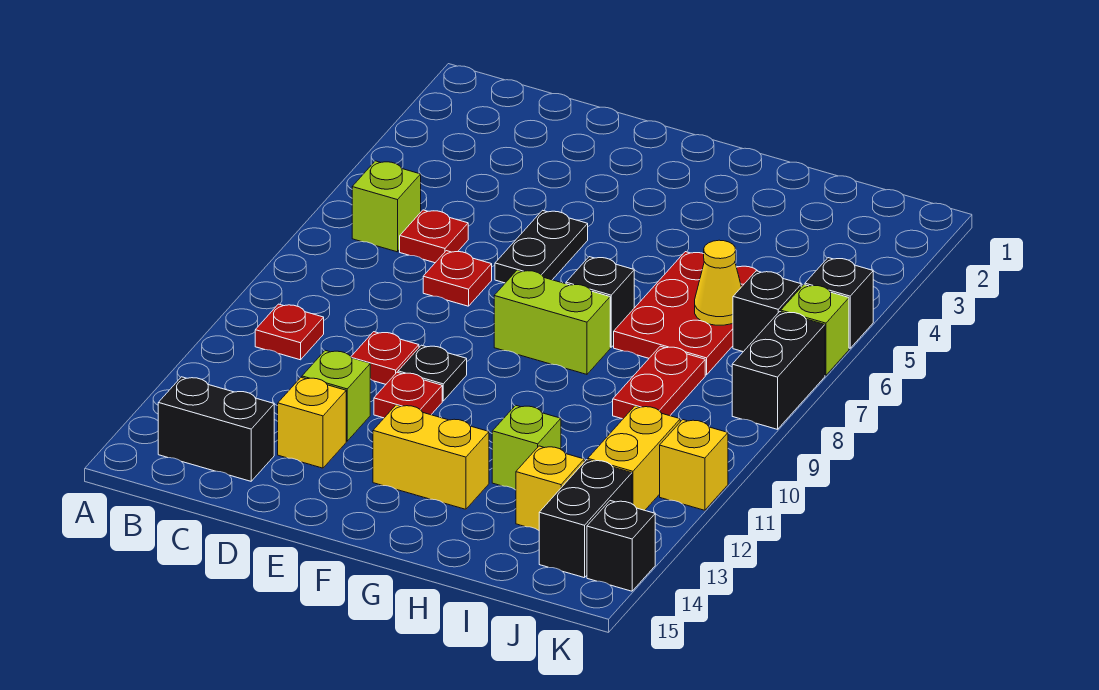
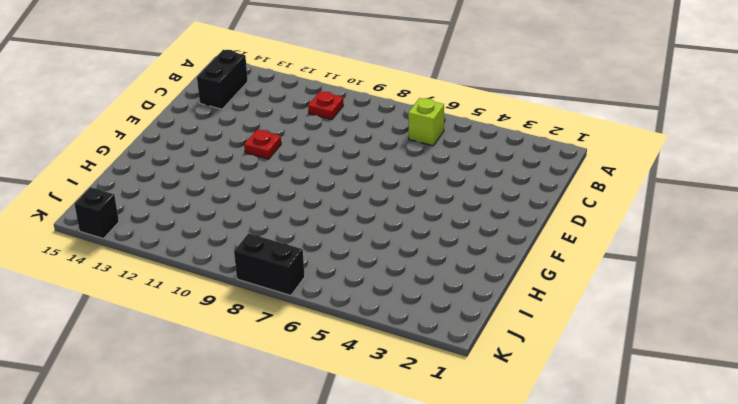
none -> red 1x1 plate [400,210,468,263]
none -> red 1x1 plate [423,251,492,306]
none -> red 1x1 plate [351,332,419,384]

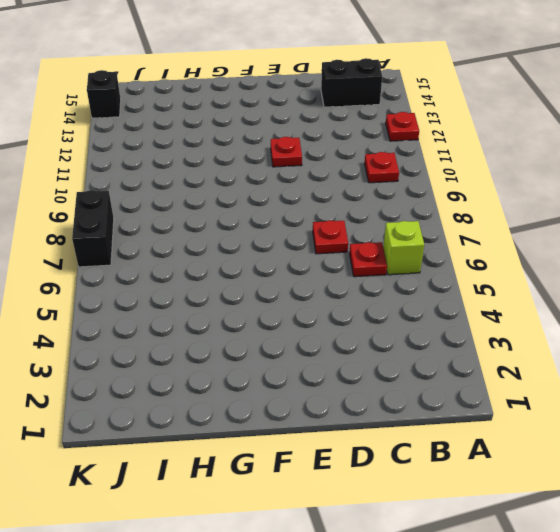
red 1x1 plate [386,112,419,141] -> red 1x1 plate moved to [351,332,419,384]
none -> lime 1x1 brick [302,350,370,441]
none -> yellow 1x1 brick [278,377,346,468]
none -> black 1x2 plate [495,210,588,283]

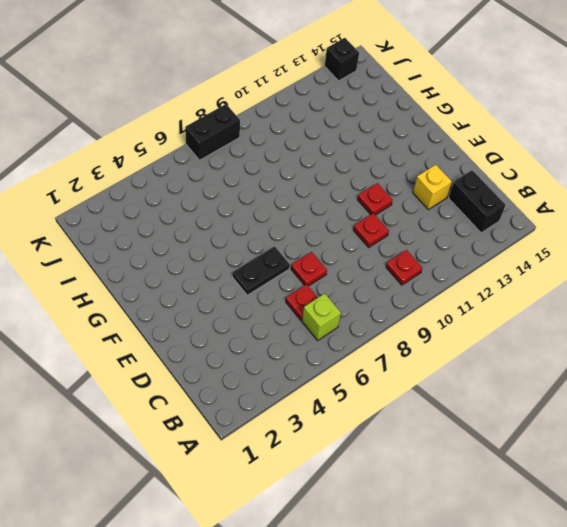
none -> lime 1x1 brick [302,350,370,441]
none -> black 1x1 plate [398,345,467,401]
none -> lime 1x2 brick [494,270,610,374]

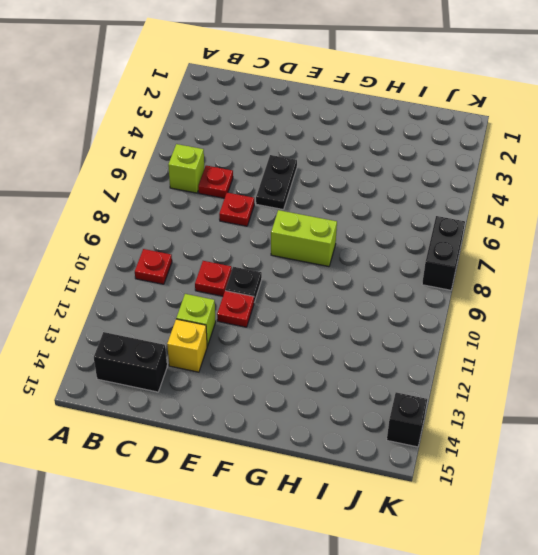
none -> yellow 1x2 brick [373,405,489,509]
none -> black 1x1 brick [566,257,634,347]
none -> red 2x3 plate [614,252,757,375]

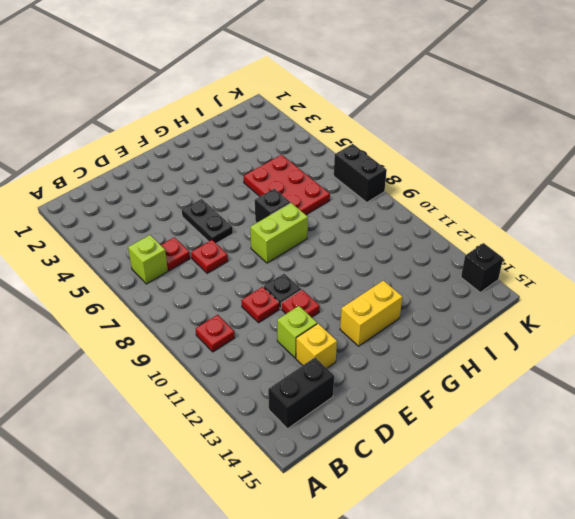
none -> lime 1x1 brick [492,405,561,490]
none -> red 1x2 plate [613,346,705,419]
none -> yellow 1x1 brick [516,446,584,530]

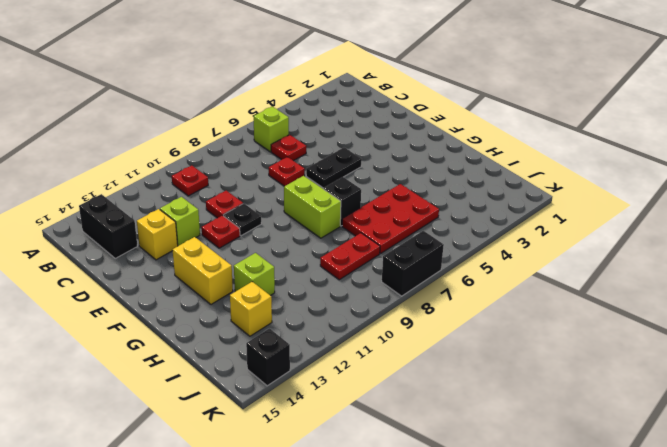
none -> black 1x1 brick [733,271,801,352]
none -> yellow 1x2 brick [588,406,680,510]
none -> black 1x2 brick [539,460,632,578]

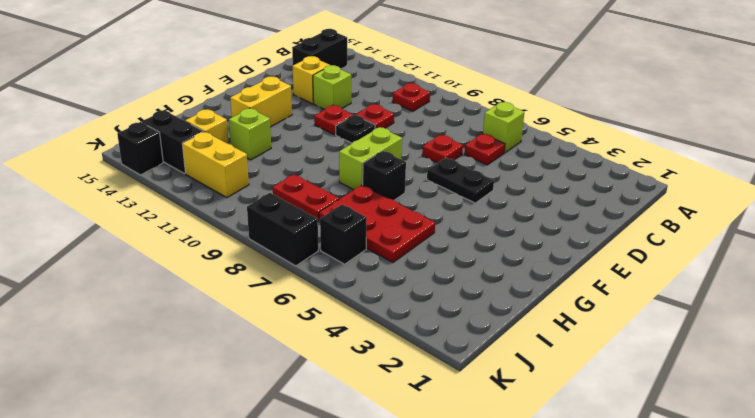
none -> black 1x1 brick [805,258,873,348]
none -> lime 1x1 brick [781,285,849,375]
none -> yellow 1x1 brick [660,420,728,510]

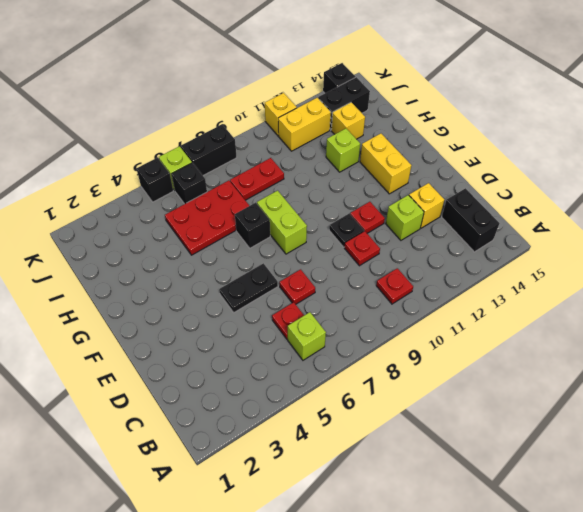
none -> yellow 1x1 cone [695,240,741,325]

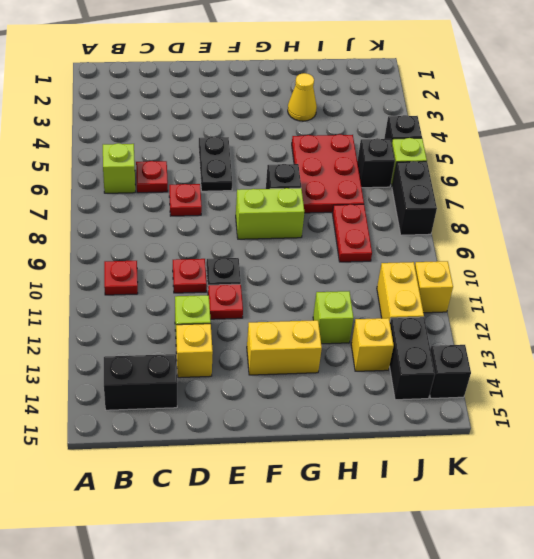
yellow 1x1 cone [288,73,317,121] -> yellow 1x1 cone moved to [695,240,741,325]

